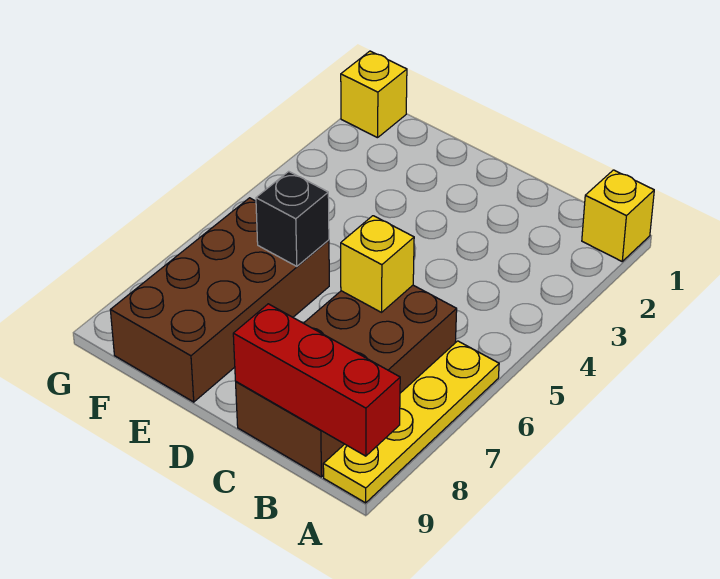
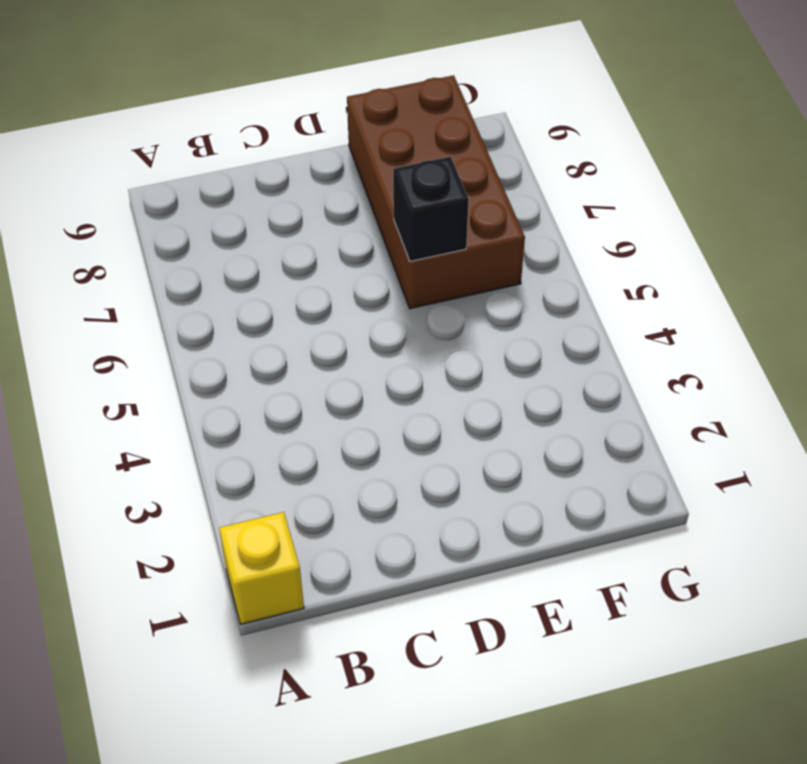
none -> yellow 1x4 plate [323,341,499,503]
none -> brown 2x4 brick [236,285,457,477]

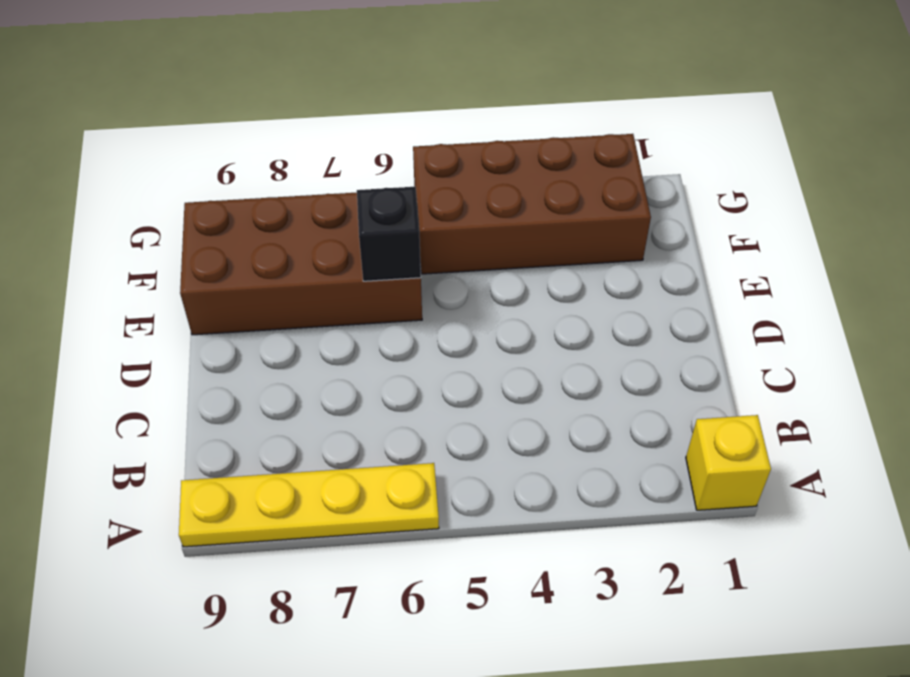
brown 2x4 brick [413,134,651,274] -> brown 2x4 brick moved to [236,285,457,477]
none -> yellow 1x1 brick [341,51,407,138]
none -> red 1x3 brick [233,304,400,456]

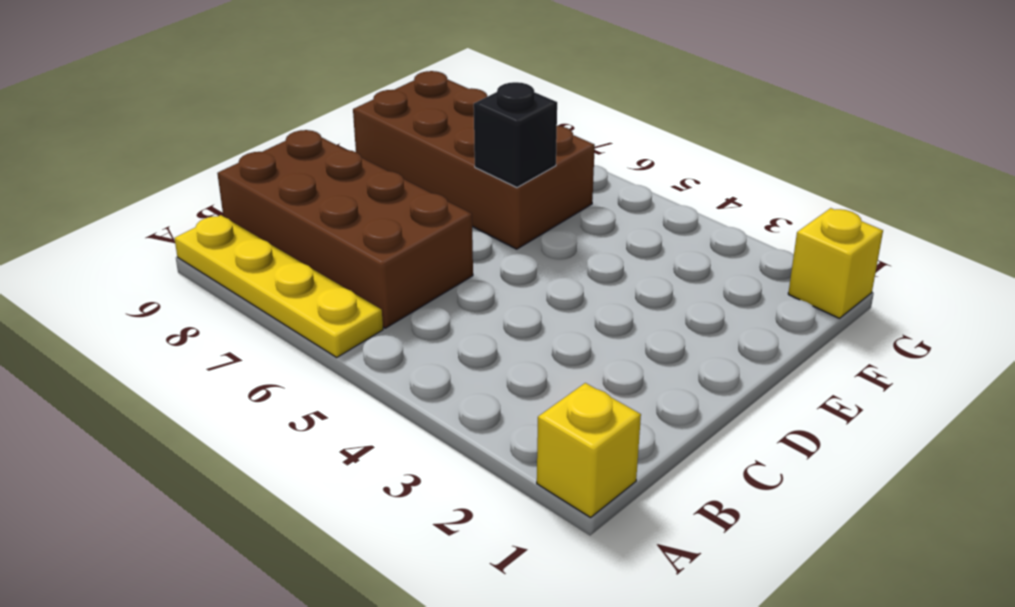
none -> red 1x3 brick [233,304,400,456]
none -> yellow 1x1 brick [341,216,414,312]

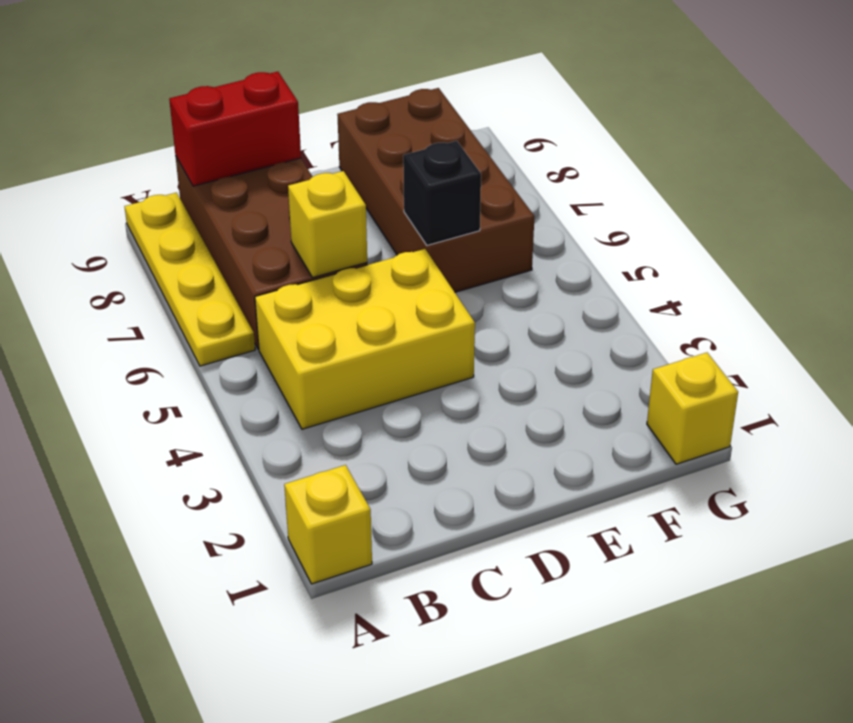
yellow 2x3 brick [255,249,475,429] -> none
red 1x2 brick [169,72,301,186] -> red 1x3 brick [233,304,400,456]

